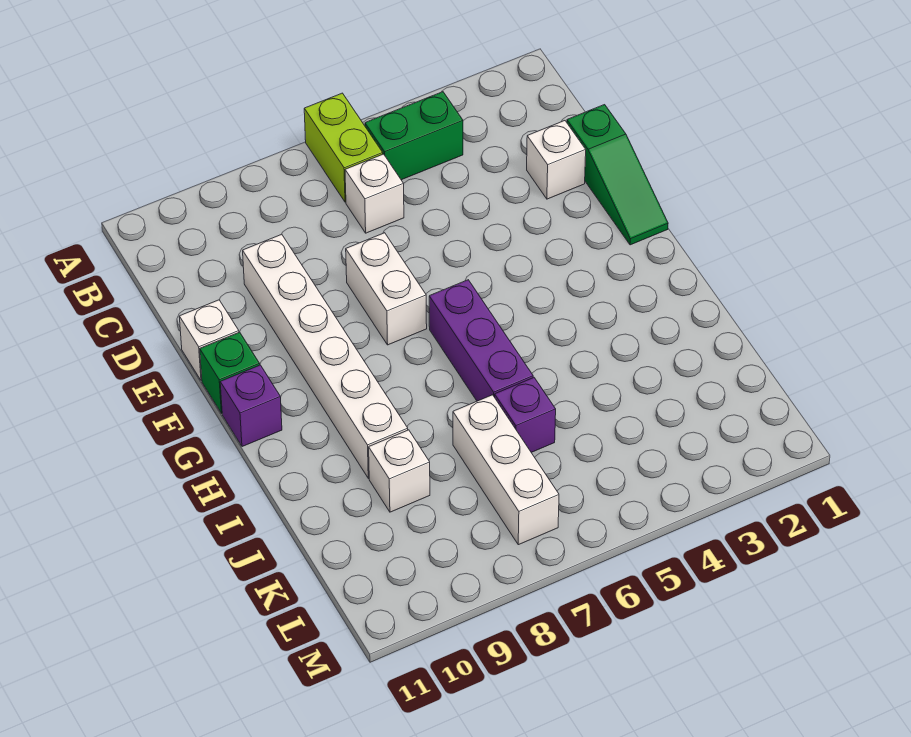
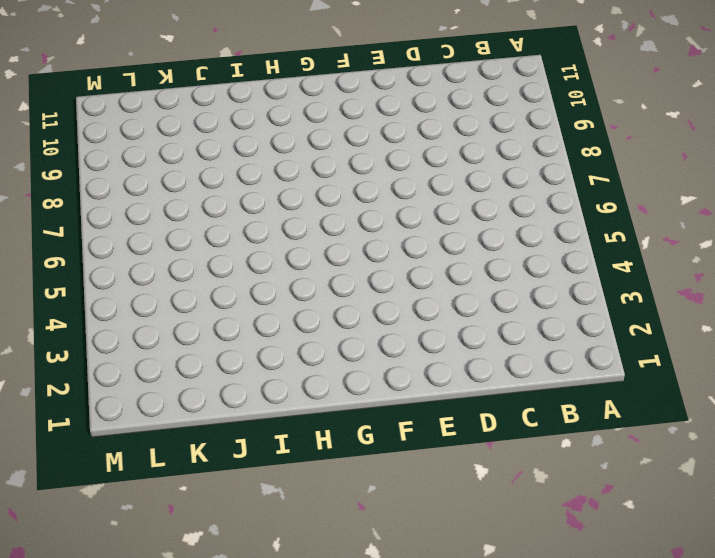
none -> lime 1x2 brick [304,93,383,202]
none -> green 1x2 brick [365,92,463,180]
none -> white 1x1 brick [345,154,404,233]

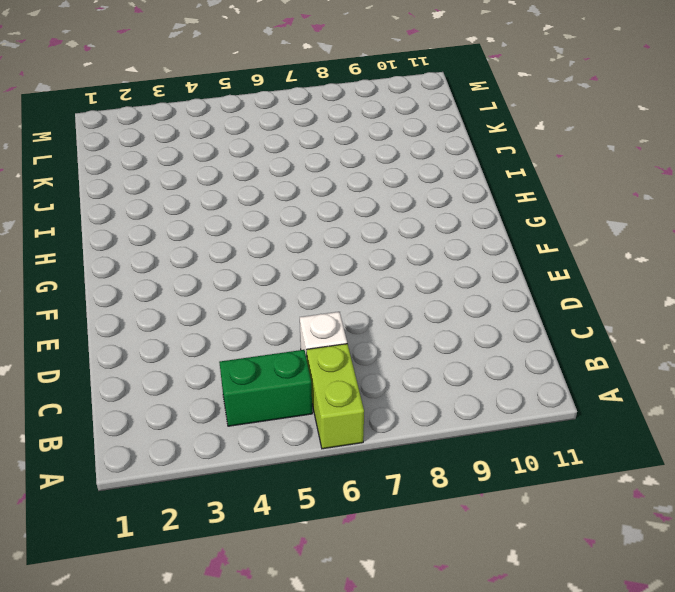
none -> green 1x3 slope [567,105,668,245]
none -> white 1x1 brick [527,121,586,199]
none -> white 1x6 brick [243,234,408,478]

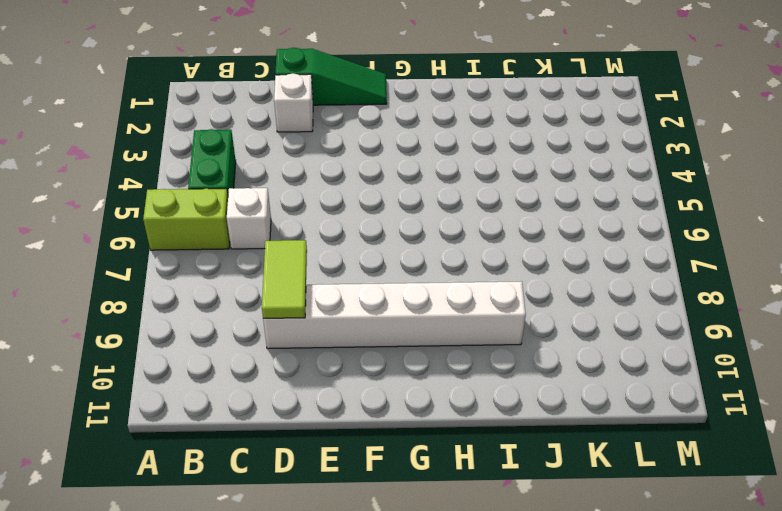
lime 1x2 tile [262,240,307,318] -> none
none -> white 1x2 brick [346,233,427,345]
none -> white 1x1 brick [179,300,239,381]
none -> green 1x1 brick [200,332,260,413]

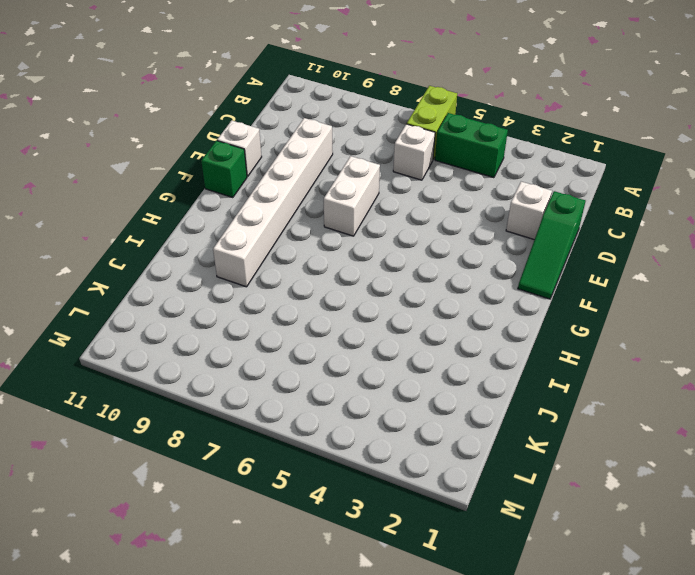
none -> purple 1x3 brick [429,280,533,401]
none -> purple 1x1 brick [220,365,282,447]
none -> purple 1x1 brick [495,378,556,452]

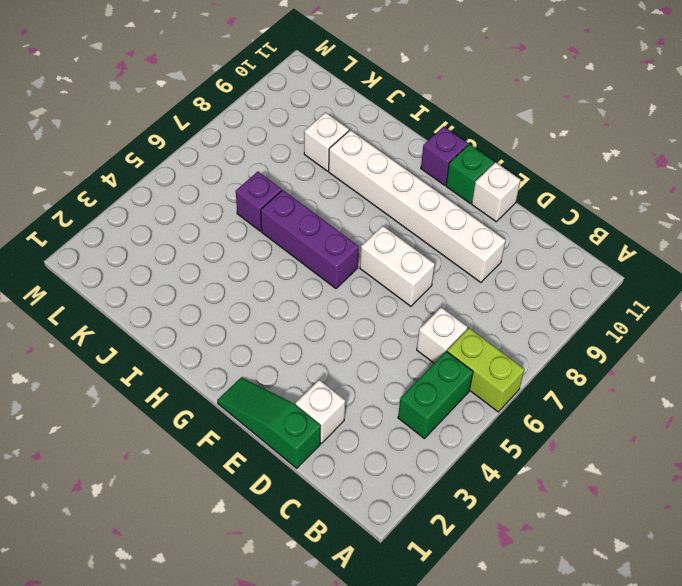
none -> white 1x3 brick [453,395,559,545]

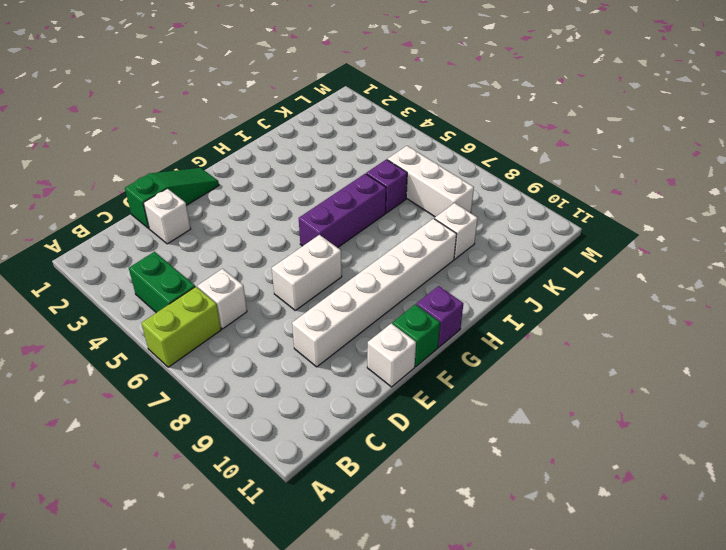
white 1x3 brick [387,146,474,217] -> white 1x3 brick turned to [453,395,559,545]

